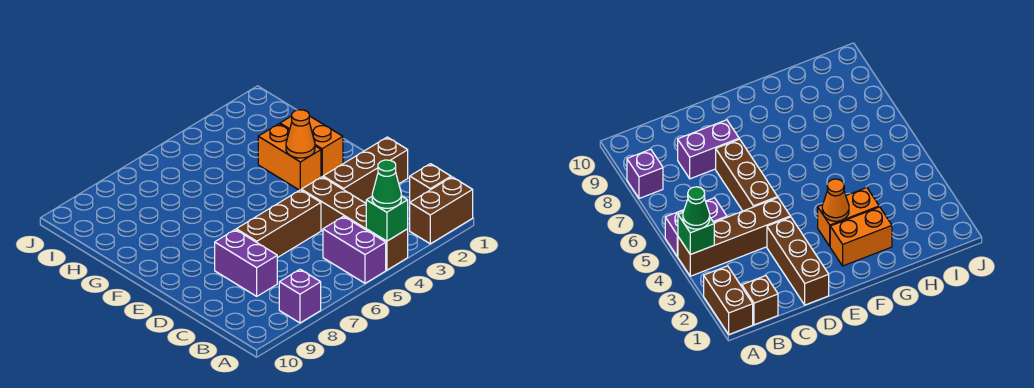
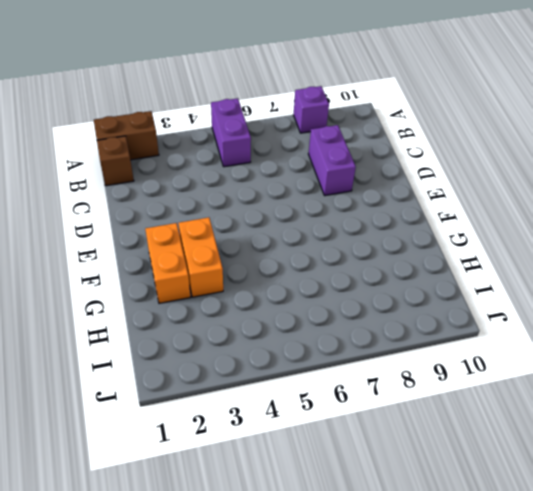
none -> brown 1x4 brick [301,177,408,270]
none -> brown 1x3 brick [323,137,408,203]
none -> brown 1x3 brick [236,190,321,258]

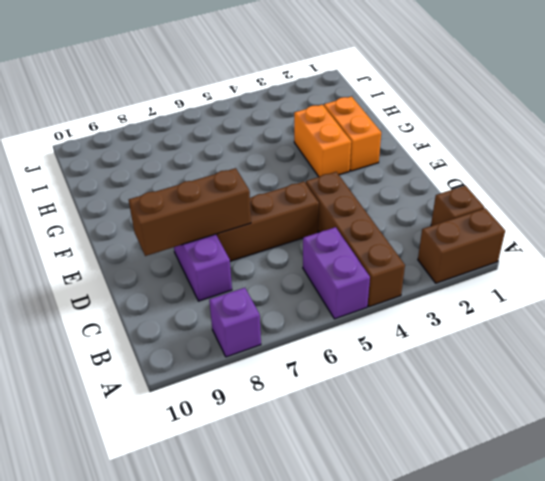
brown 1x3 brick [129,168,251,256] -> brown 1x3 brick moved to [323,137,408,203]
none -> green 1x1 brick [366,196,408,241]
none -> orange 1x1 cone [286,110,315,158]
none -> green 1x1 cone [372,160,401,208]

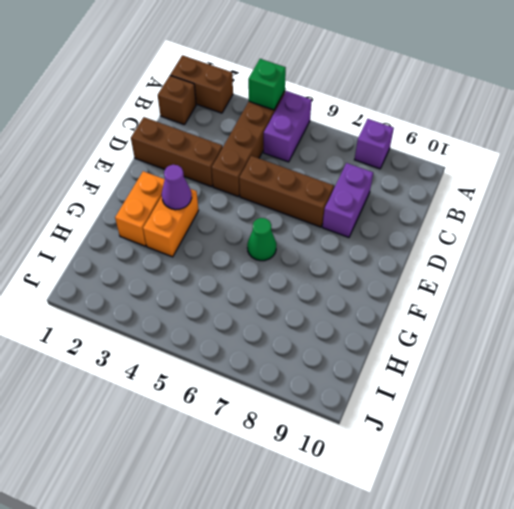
purple 1x1 cone [162,165,192,210] -> orange 1x1 cone [286,110,315,158]
green 1x1 cone [247,218,276,261] -> green 1x1 cone moved to [372,160,401,208]

